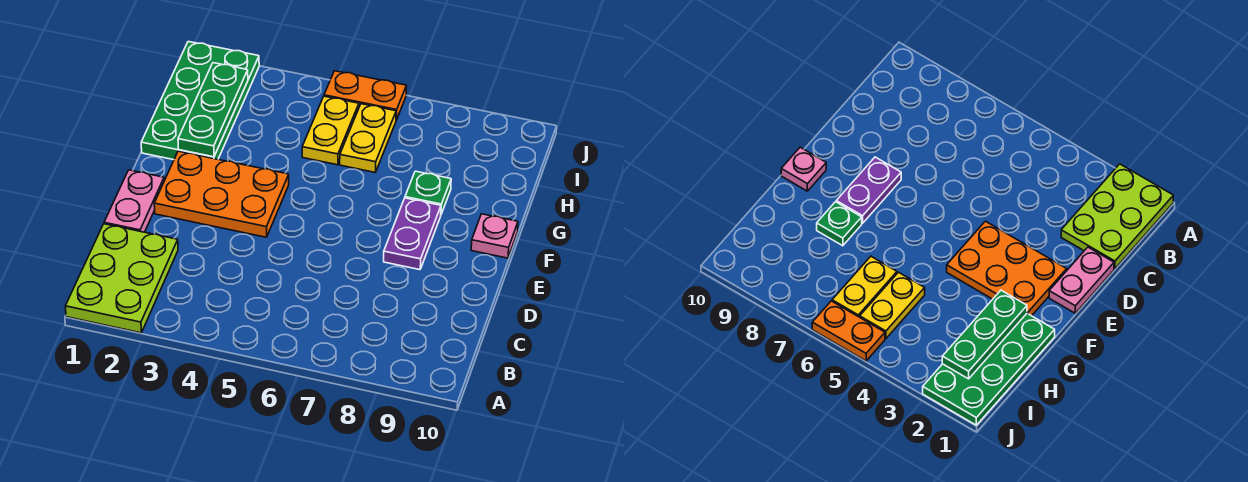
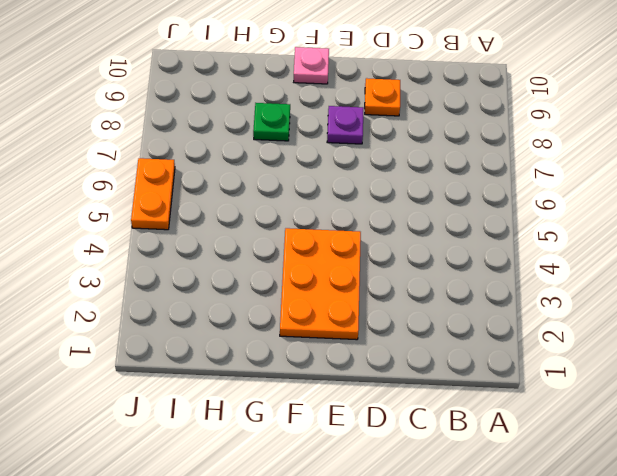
orange 1x1 plate [365,78,400,116] -> none
purple 1x1 plate [327,106,364,144] -> purple 1x2 plate [384,198,441,270]
none -> lime 2x3 plate [65,224,178,333]
none -> pink 1x2 plate [104,170,164,232]

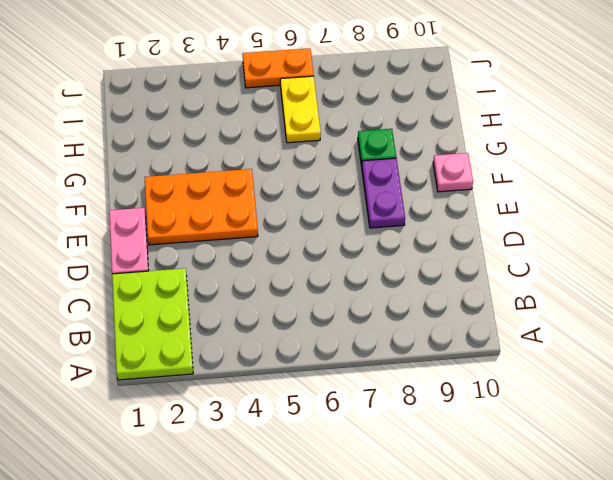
none -> green 2x4 plate [141,42,259,160]
none -> yellow 1x2 plate [302,96,359,165]

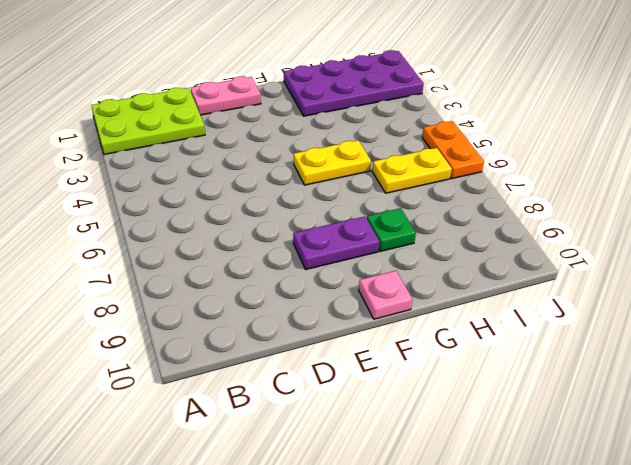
yellow 1x2 plate [294,140,371,185] -> yellow 1x2 plate moved to [302,96,359,165]
purple 2x4 plate [284,50,424,116] -> green 2x4 plate [141,42,259,160]
none -> orange 2x3 plate [154,151,289,237]
none -> green 1x3 plate [178,63,248,157]

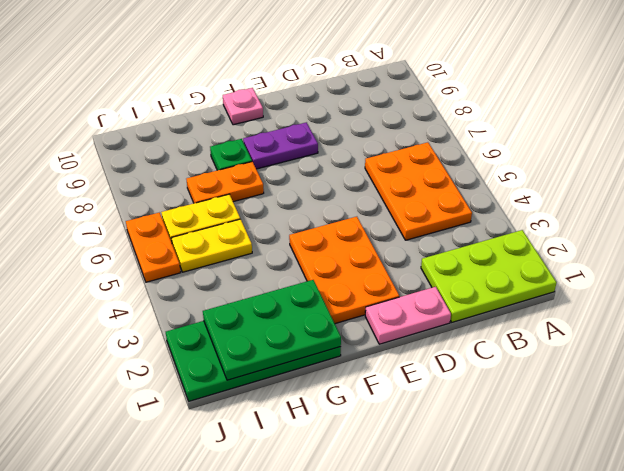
orange 2x3 plate [365,142,472,240] -> none
green 2x3 plate [203,280,341,380] -> green 1x3 plate [178,63,248,157]
orange 1x2 plate [187,162,264,203] -> none

